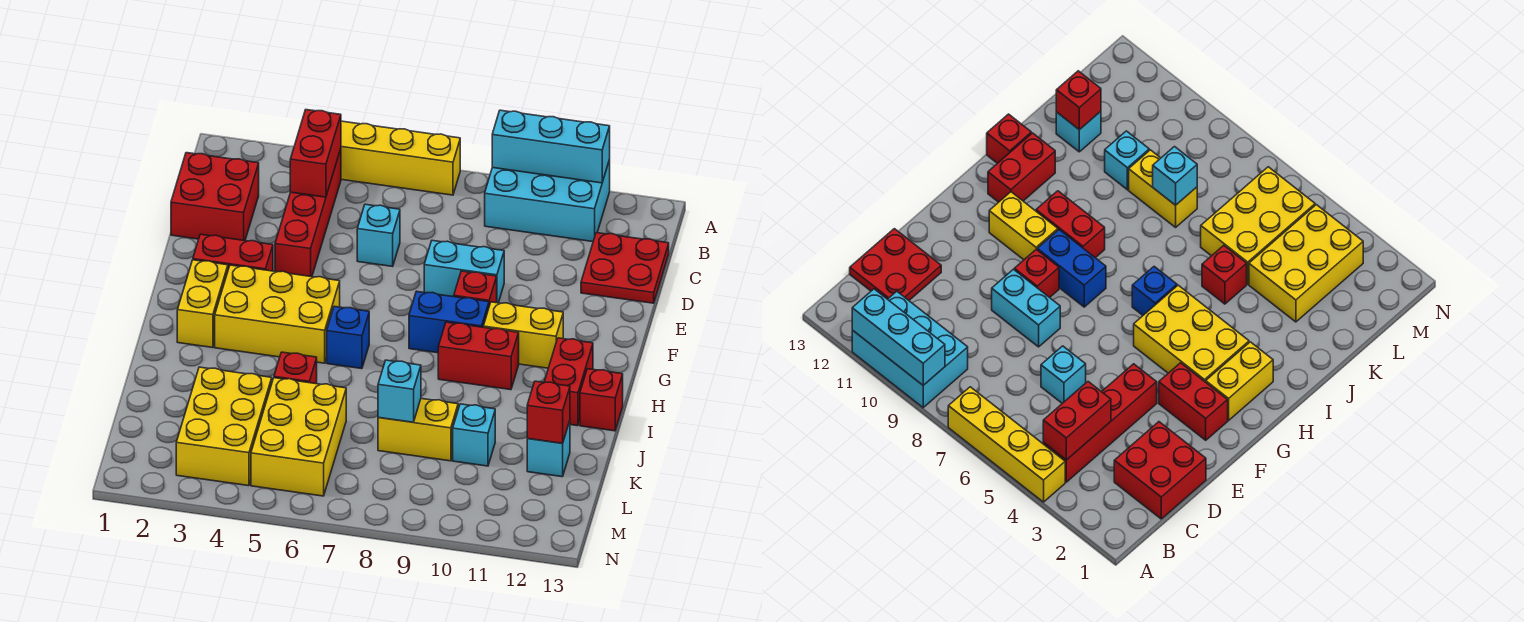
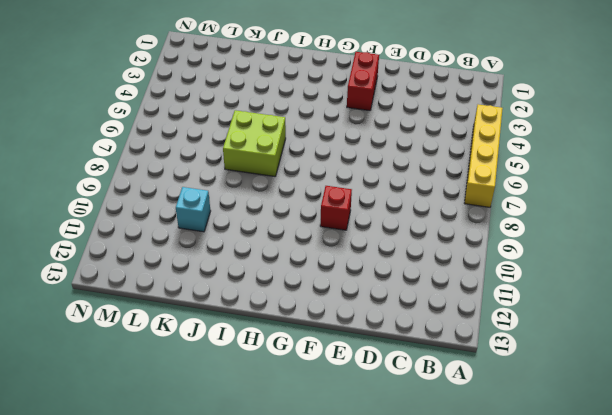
lime 2x2 brick [223,110,286,177] -> none
none -> cyan 2x3 brick [485,160,610,242]
none -> red 1x4 brick [275,149,341,277]
none -> red 2x2 brick [171,153,259,241]

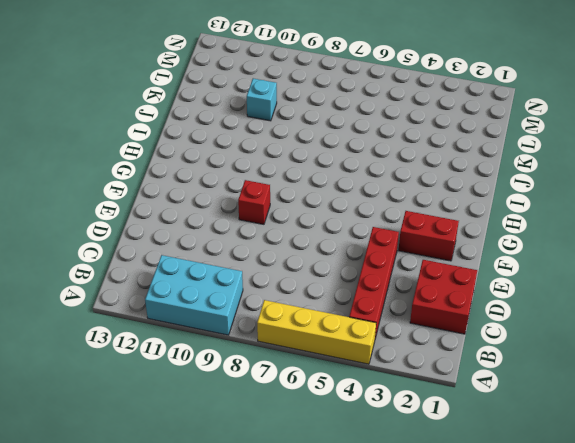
none -> red 2x2 plate [581,233,669,303]
none -> cyan 1x1 brick [357,204,400,266]
none -> cyan 1x2 brick [424,240,504,303]

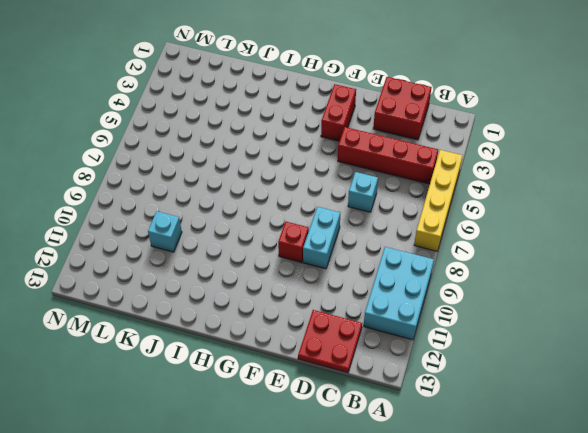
none -> yellow 1x2 brick [177,260,228,348]
none -> yellow 2x3 brick [215,265,340,363]
none -> blue 1x2 brick [409,291,489,353]

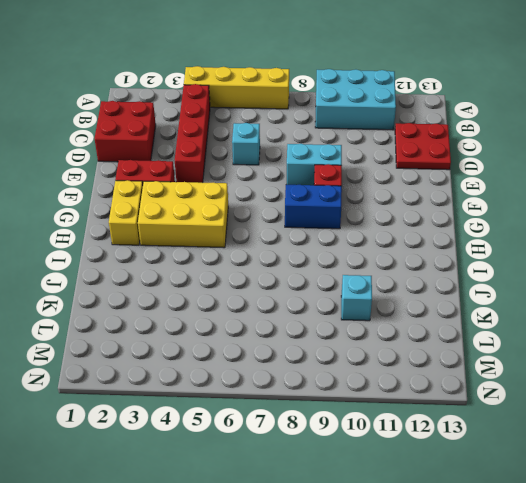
none -> yellow 1x2 brick [483,302,563,368]
none -> blue 1x1 brick [327,306,369,369]
none -> red 1x2 brick [438,322,519,390]

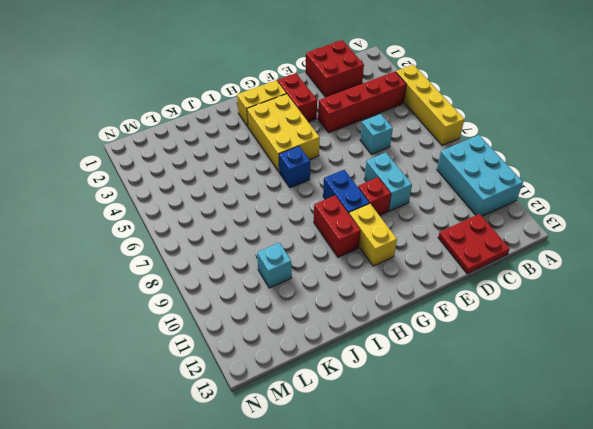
none -> red 1x2 brick [544,338,593,426]
none -> red 1x1 brick [580,369,623,431]
none -> red 1x1 brick [274,352,317,384]

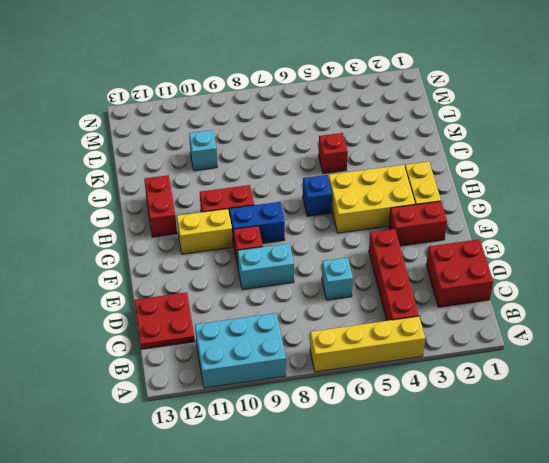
none -> red 1x1 brick [580,369,623,431]
none -> yellow 2x3 brick [176,367,272,486]
none -> yellow 2x3 brick [251,378,346,496]

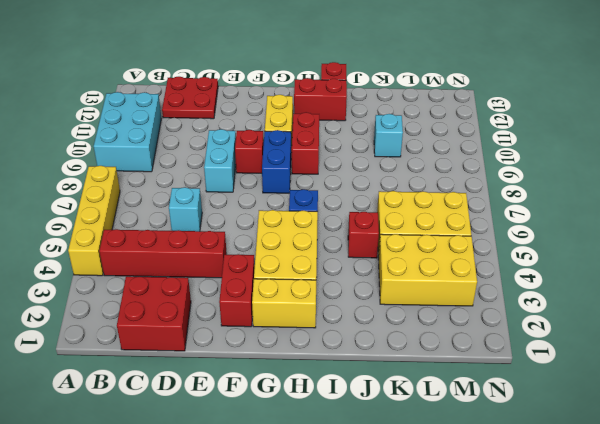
none -> yellow 1x2 brick [378,399,458,461]
none -> cyan 1x1 brick [527,421,570,477]
none -> cyan 1x3 brick [492,110,610,183]

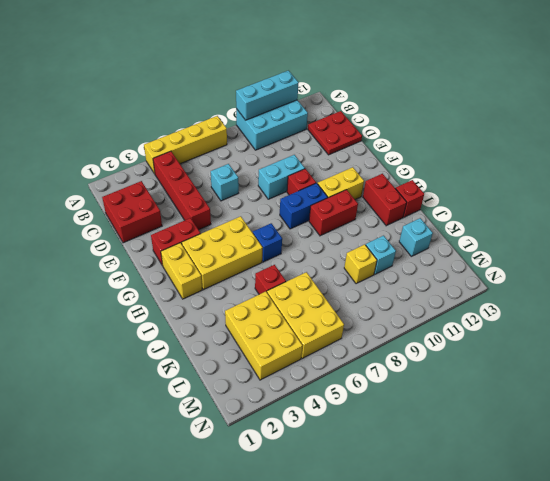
yellow 1x1 brick [344,244,377,284] -> yellow 1x2 brick [378,399,458,461]
none -> red 1x2 brick [290,110,341,197]
none -> cyan 1x1 brick [378,360,421,422]
none -> red 1x1 brick [527,381,570,443]

